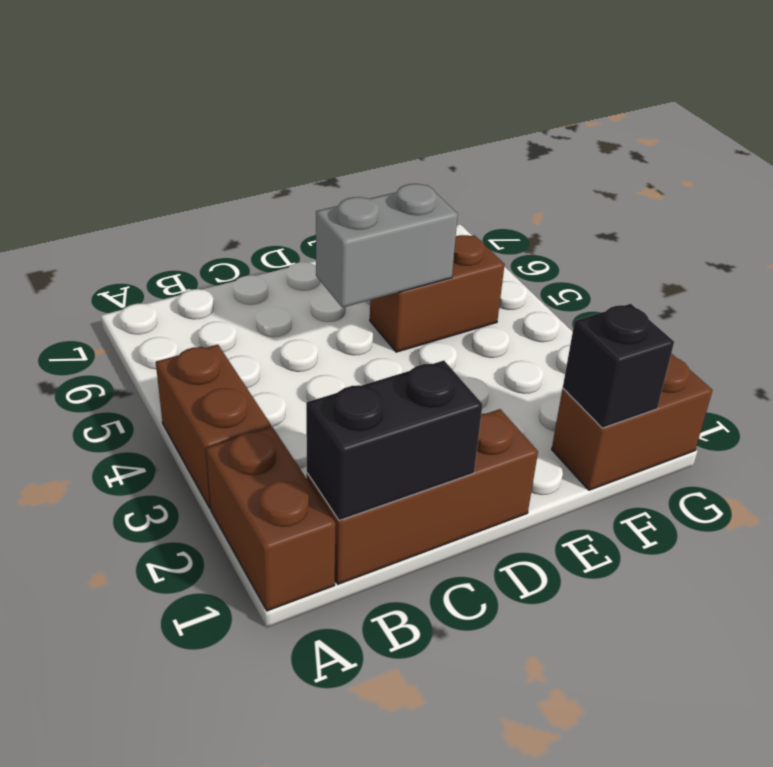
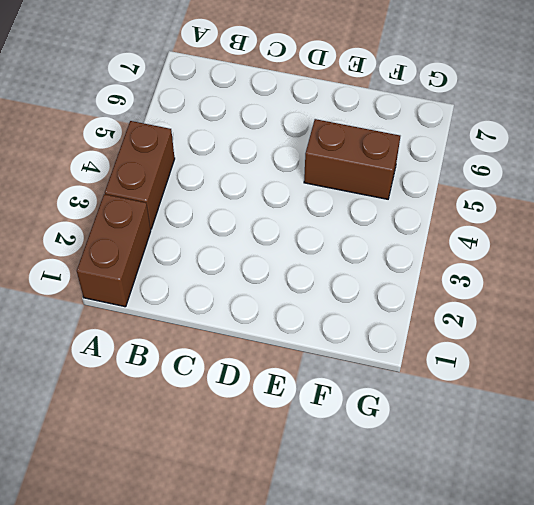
none -> brown 1x3 brick [307,409,538,584]
none -> brown 1x2 brick [552,353,713,490]

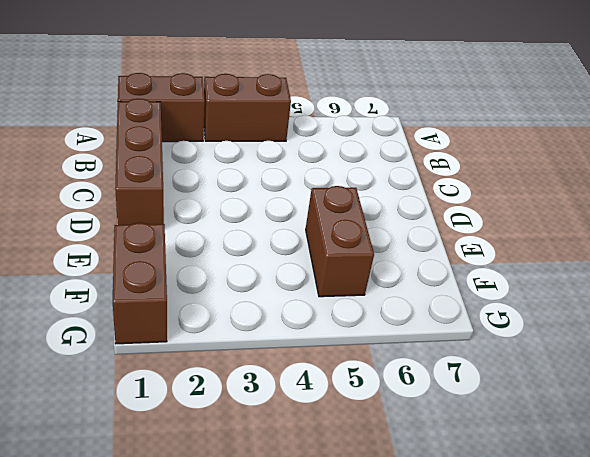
none -> black 1x2 brick [306,361,483,521]
none -> grey 1x2 brick [316,184,458,308]

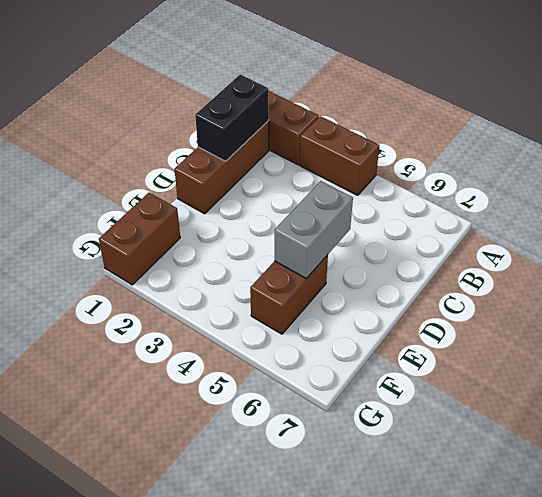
none -> black 1x1 brick [563,304,674,428]

